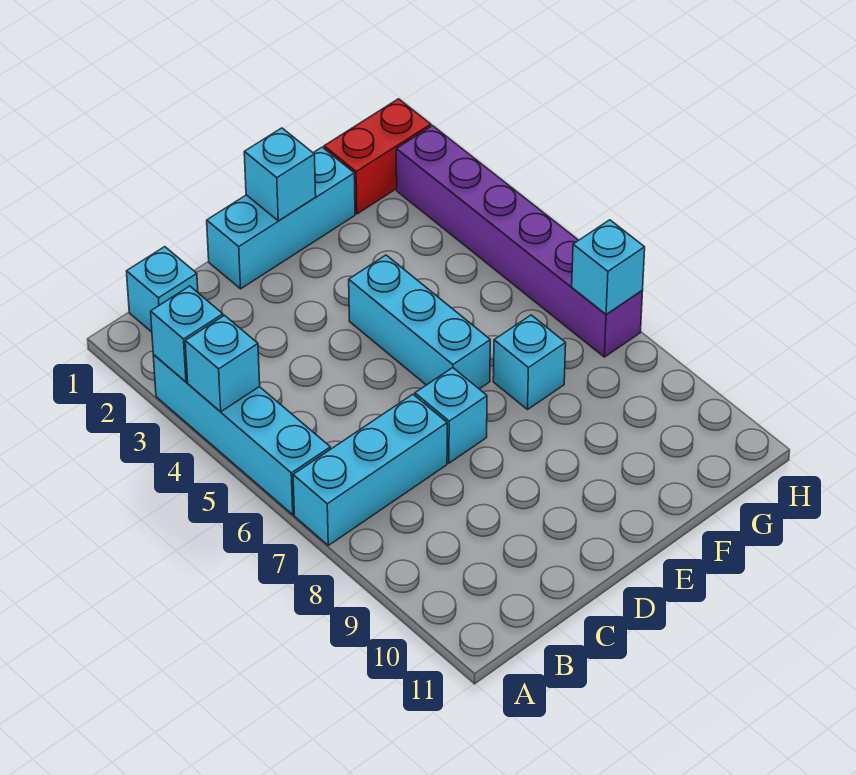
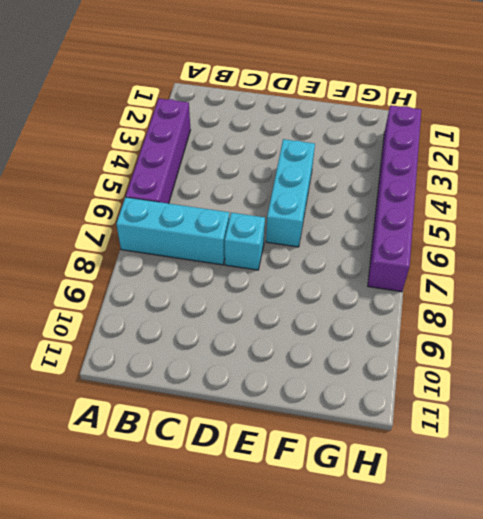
purple 1x4 brick [126,99,190,204] -> cyan 1x4 brick [153,355,330,515]
none -> cyan 1x1 brick [127,247,198,332]
none -> cyan 1x3 brick [207,147,355,289]
none -> cyan 1x1 brick [493,315,566,410]

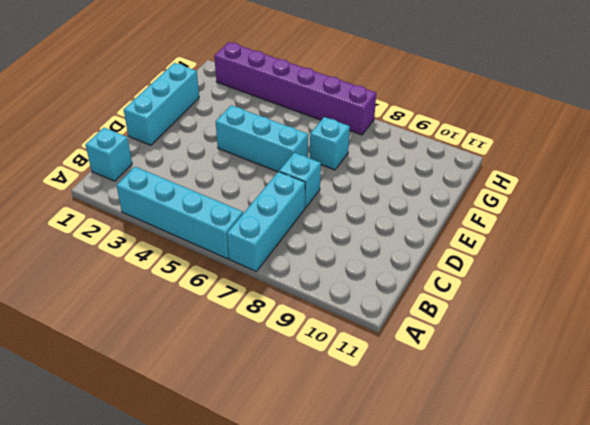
none -> red 1x2 brick [324,99,431,214]
none -> cyan 1x1 brick [151,286,223,382]
none -> cyan 1x1 brick [185,315,260,412]

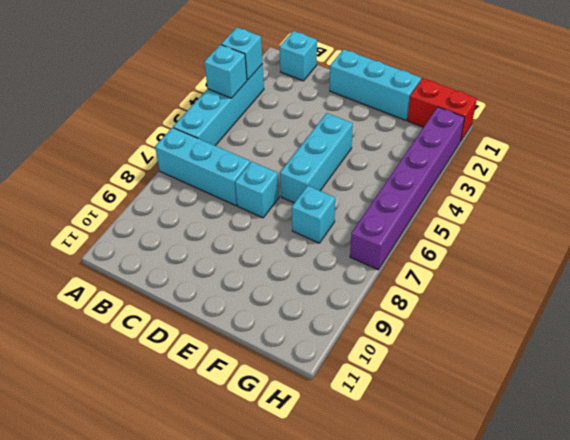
none -> cyan 1x1 brick [244,128,316,221]
none -> cyan 1x1 brick [572,220,645,314]

